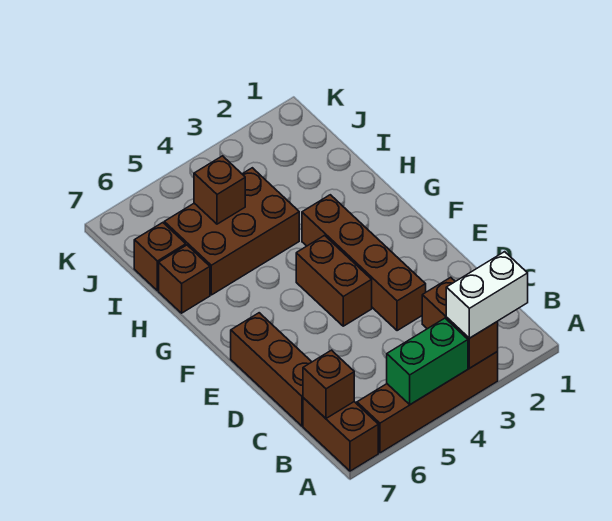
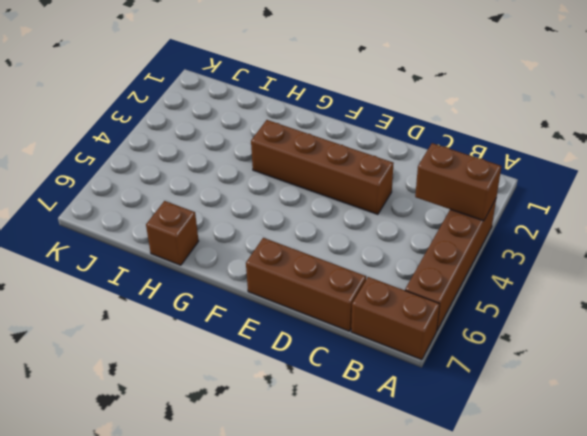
none -> brown 1x2 brick [296,236,372,326]
none -> brown 2x3 brick [164,168,299,295]
none -> brown 1x1 brick [134,223,186,291]

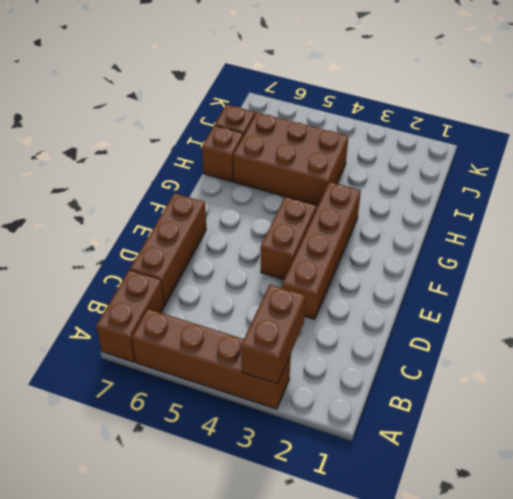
none -> green 1x2 brick [387,318,468,405]
none -> brown 1x1 brick [303,350,354,418]
none -> brown 1x1 brick [194,156,245,224]

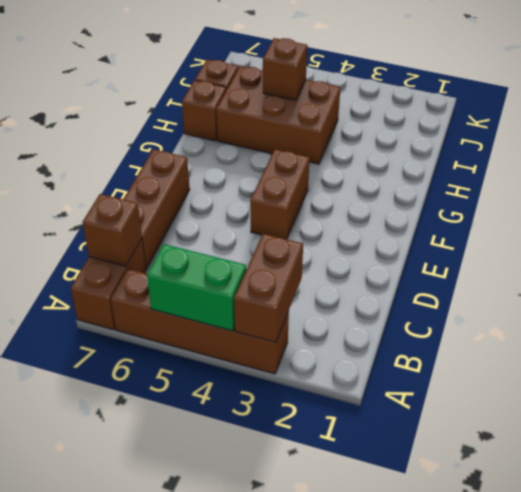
none -> brown 1x4 brick [302,195,426,331]
none -> white 1x2 brick [446,252,528,338]

